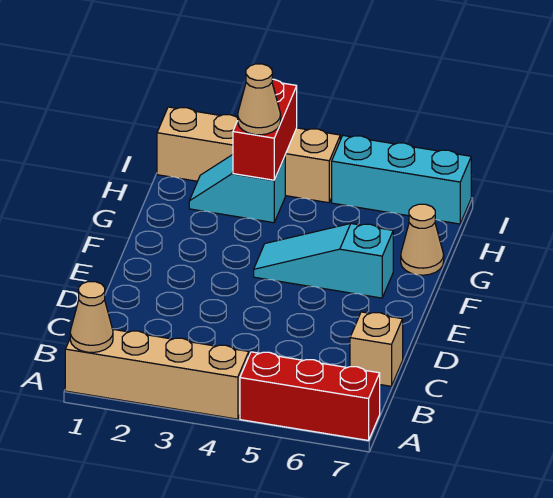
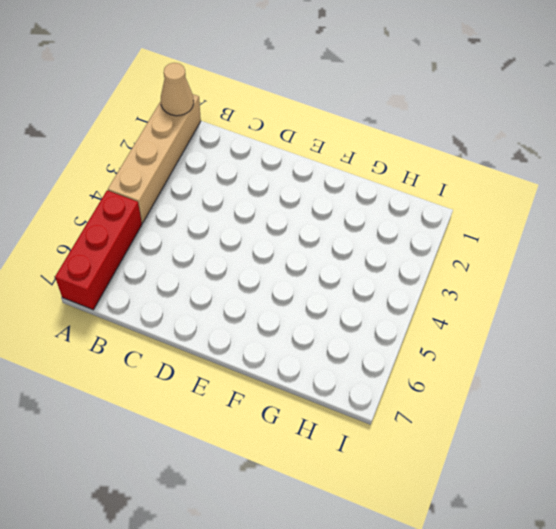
none -> tan 1x1 brick [350,312,403,386]
none -> cyan 1x3 slope [254,224,393,298]

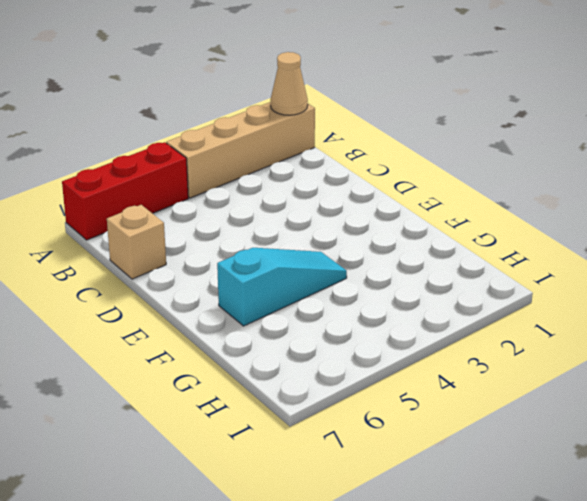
none -> tan 1x1 cone [401,204,444,275]
none -> cyan 1x2 slope [189,155,285,223]

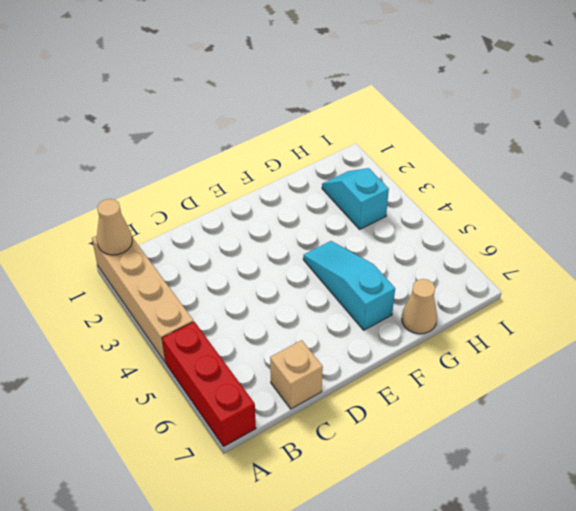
none -> tan 1x4 brick [157,107,340,203]
none -> cyan 1x3 brick [332,136,471,224]

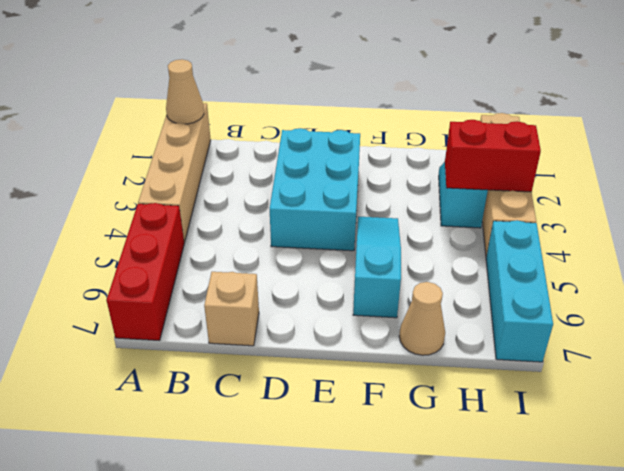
cyan 2x3 brick [270,128,360,251] -> none
none -> tan 1x1 cone [238,64,281,135]

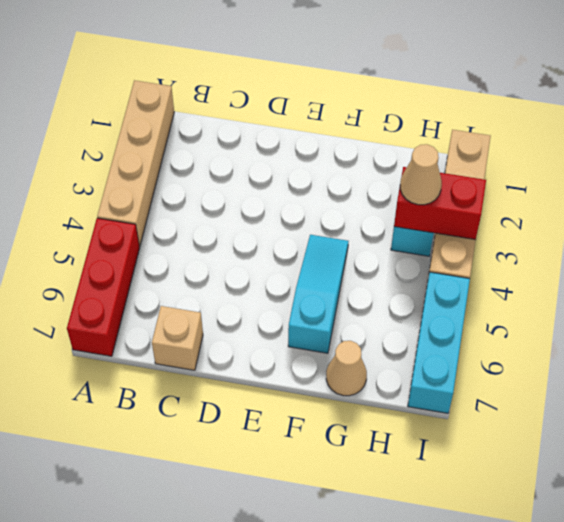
none -> tan 1x1 cone [70,282,113,352]

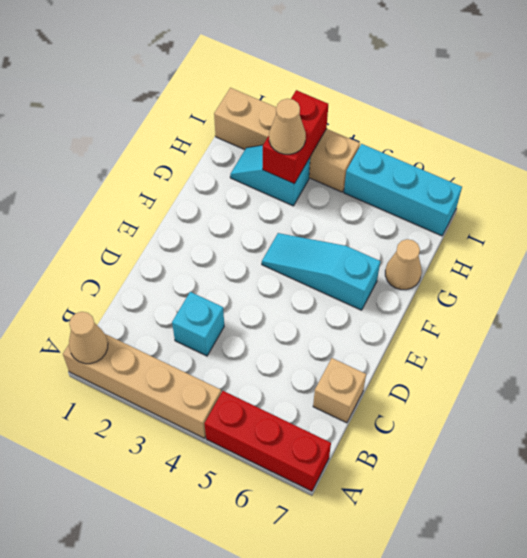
cyan 1x1 brick [172,292,224,356] -> none

